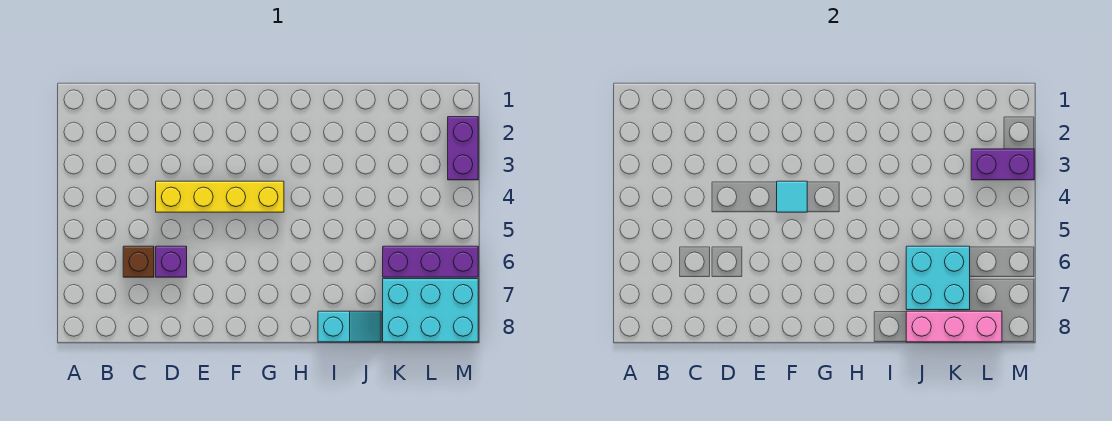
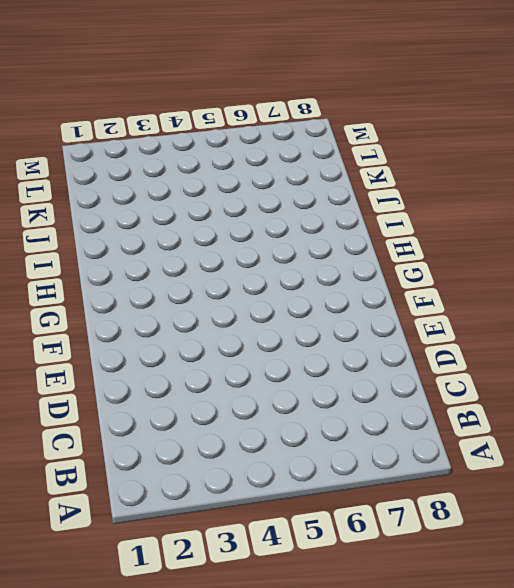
none -> brown 1x1 brick [123,246,154,277]
none -> yellow 1x4 brick [156,181,284,212]

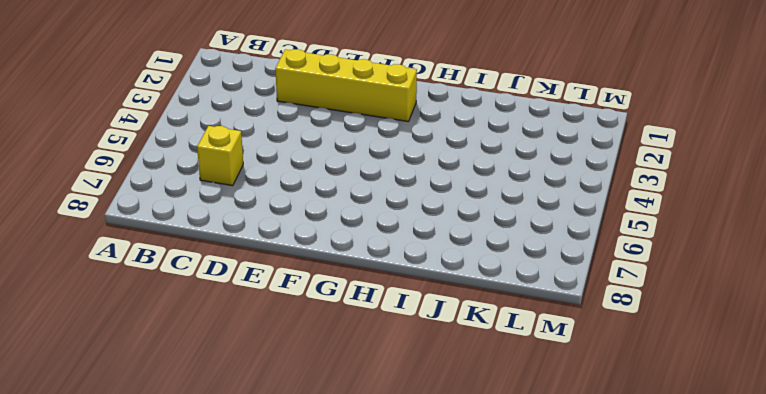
yellow 1x1 brick [197,126,243,186] -> brown 1x1 brick [123,246,154,277]
yellow 1x4 brick [275,49,417,122] -> yellow 1x4 brick moved to [156,181,284,212]
none -> purple 1x1 brick [156,246,187,277]
none -> cyan 1x2 slope [318,311,381,342]

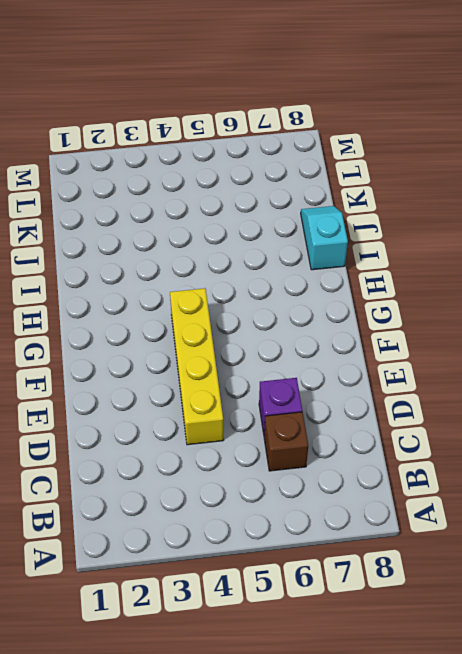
none -> purple 1x3 brick [383,246,478,277]
none -> cyan 2x3 brick [383,279,478,342]

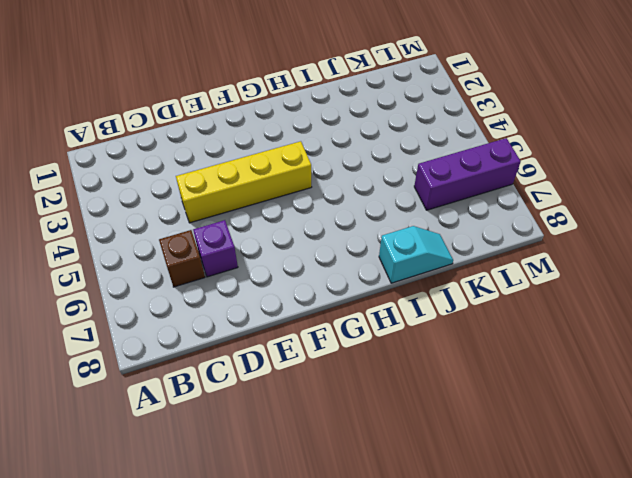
none -> cyan 2x3 brick [383,279,478,342]
none -> purple 1x2 brick [448,117,478,180]

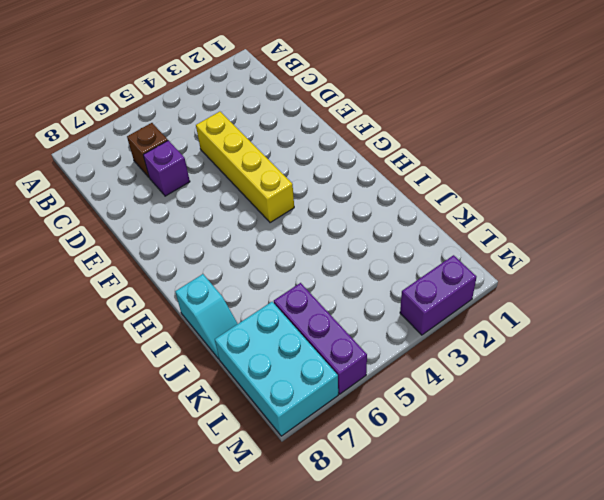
none -> cyan 1x1 tile [777,181,807,212]
none -> cyan 2x2 brick [906,246,970,310]

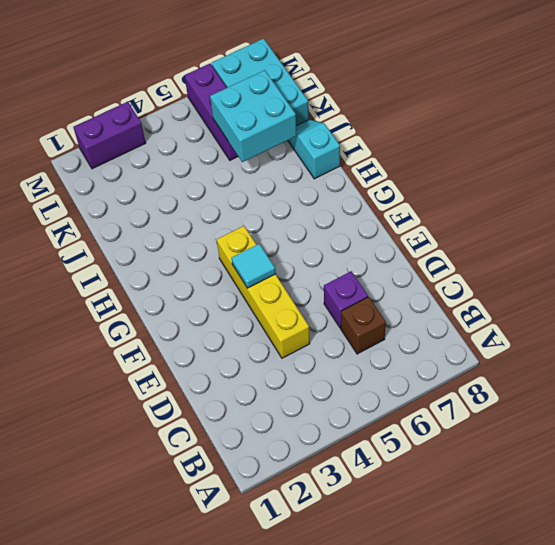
none -> pink 1x3 brick [906,311,1002,342]
none -> purple 1x2 brick [971,149,1034,180]

